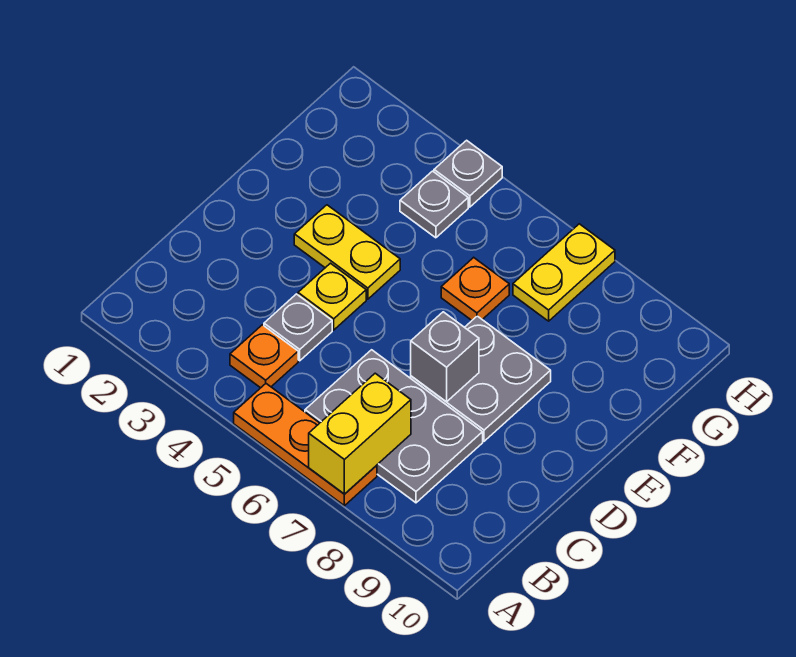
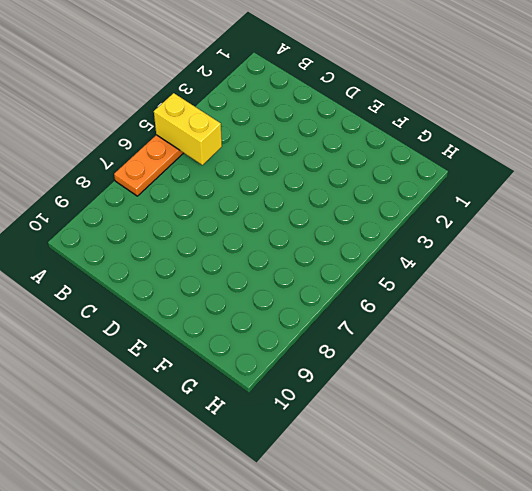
yellow 1x2 brick [154,93,222,165] -> yellow 1x2 brick moved to [309,373,411,494]
none -> orange 1x1 plate [230,325,298,388]
none -> grey 2x3 plate [305,350,483,503]
none -> grey 1x1 plate [264,294,332,361]

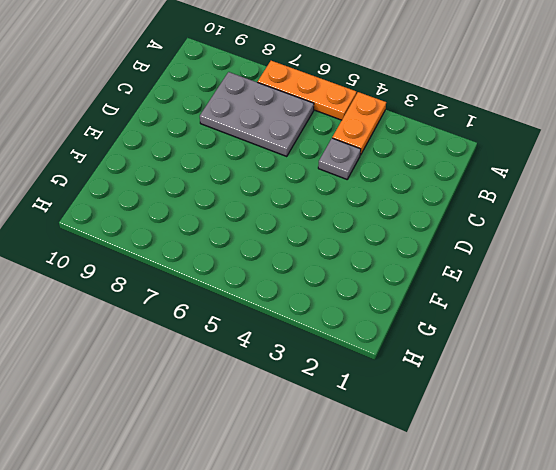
orange 1x2 plate [332,92,386,155] -> orange 1x1 plate [230,325,298,388]
none -> yellow 1x1 plate [298,263,366,330]
none -> grey 2x2 plate [411,316,551,441]
none -> yellow 1x2 plate [294,205,400,299]

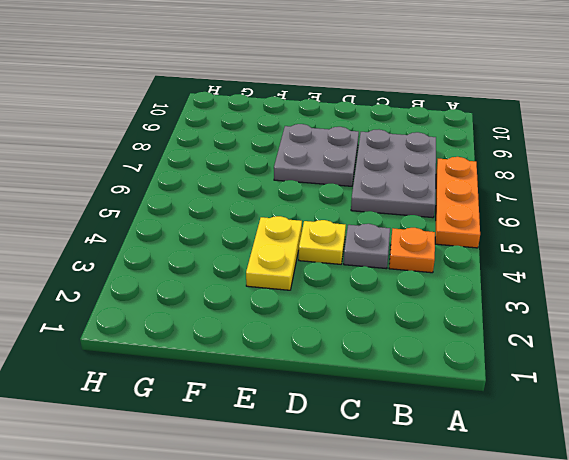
none -> orange 1x1 plate [441,257,509,320]
none -> grey 1x1 plate [400,171,468,238]
none -> yellow 1x2 plate [513,224,615,321]

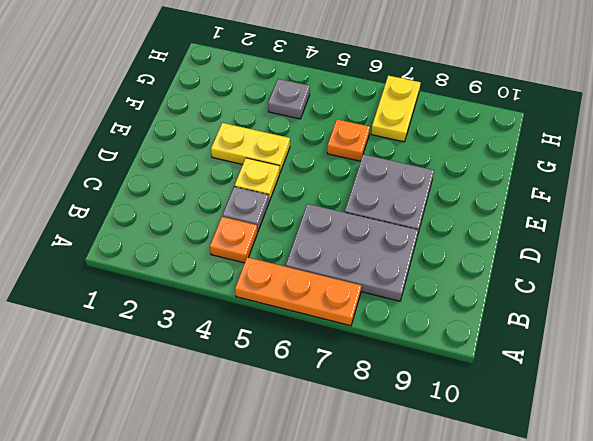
none -> grey 1x1 plate [434,140,502,207]
none -> yellow 1x2 brick [309,373,411,494]
none -> grey 1x1 brick [411,312,479,402]

